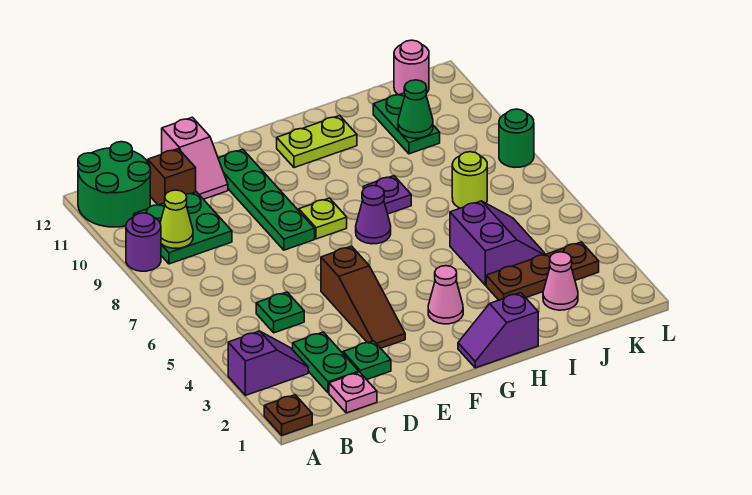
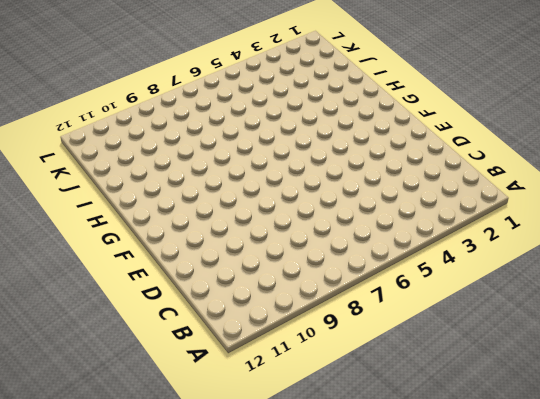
none -> brown 1x1 plate [264,395,312,435]
none -> purple 1x2 slope [228,331,308,395]
none -> purple 1x1 round brick [126,213,161,271]

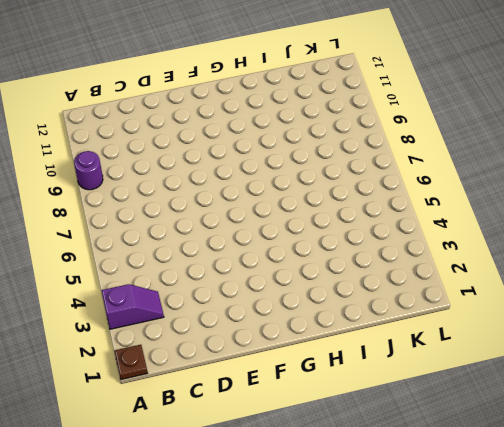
none -> green 2x2 round brick [78,142,151,227]
none -> green 2x2 plate [134,192,232,264]
none -> pink 1x1 plate [329,372,377,413]

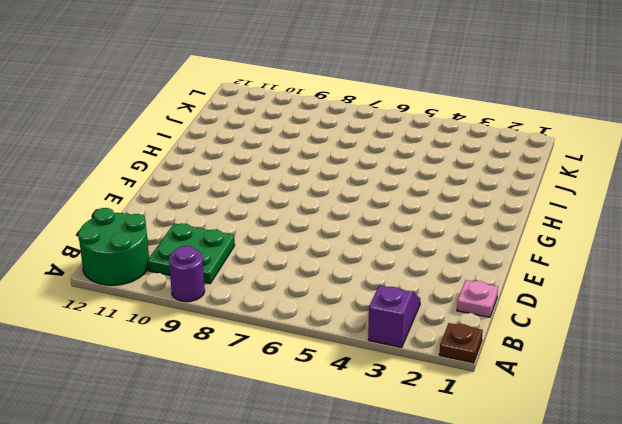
none -> green 1x2 plate [293,332,359,393]
none -> green 1x1 plate [256,292,304,333]
none -> brown 1x1 brick [148,149,196,205]

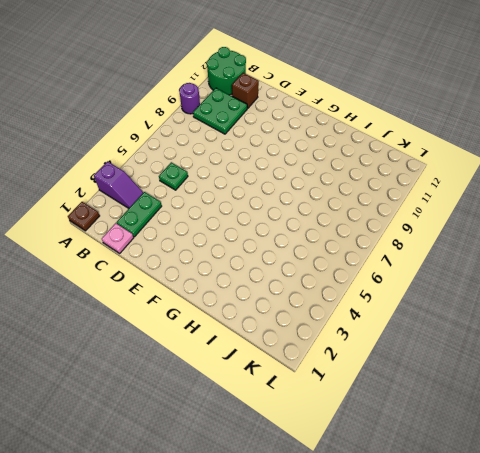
none -> green 1x1 plate [343,341,391,380]
none -> pink 1x2 slope [162,117,228,199]
none -> brown 1x3 slope [321,246,405,348]

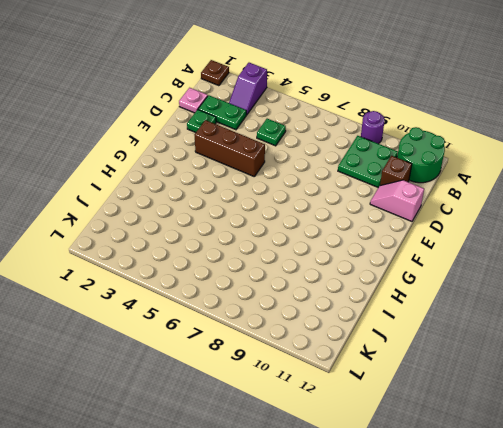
brown 1x3 brick [195,120,265,176] -> brown 1x3 slope [321,246,405,348]
none -> green 1x4 plate [218,149,315,250]
none -> lime 1x1 plate [299,198,347,239]
none -> purple 1x2 slope [458,293,538,368]

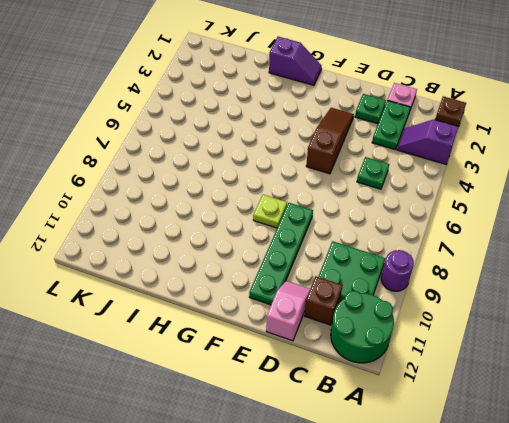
none -> pink 1x1 cone [428,266,463,324]
none -> purple 1x1 cone [356,186,391,244]
none -> lime 1x2 plate [277,115,357,168]

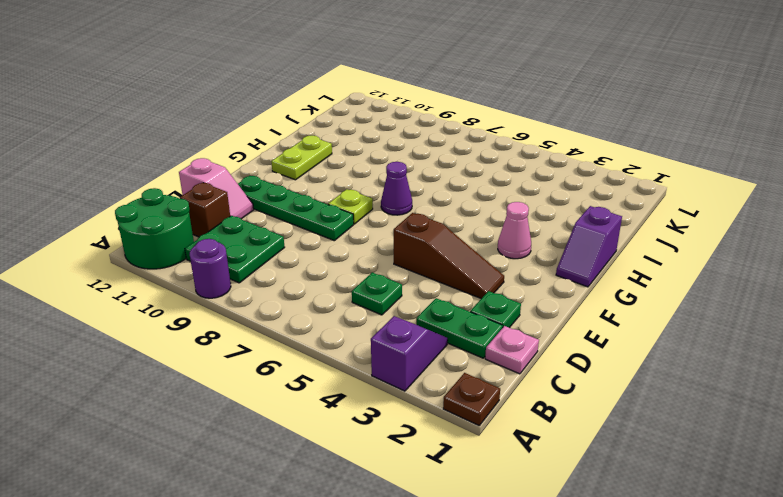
none -> purple 1x1 plate [363,176,411,214]
none -> brown 1x3 plate [486,242,599,300]
none -> purple 2x2 slope [450,201,545,285]

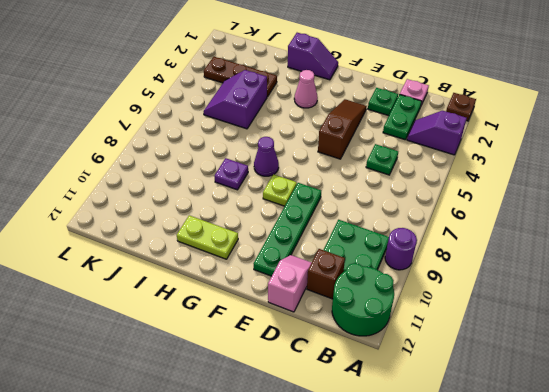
none -> pink 1x1 cone [543,252,578,310]
none -> lime 1x1 round brick [452,152,487,208]
none -> green 1x2 plate [373,93,440,154]

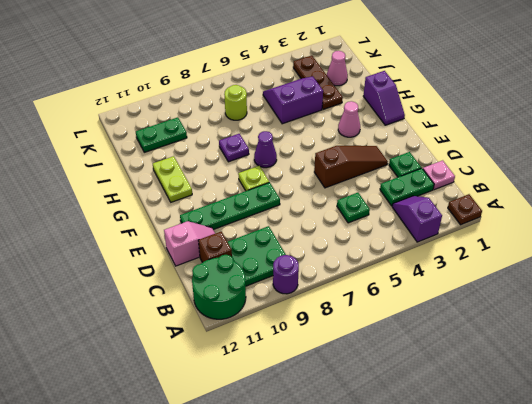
none -> pink 1x1 round brick [394,40,429,95]
none -> green 1x1 round brick [499,109,534,167]
none -> lime 1x1 cone [160,190,193,248]

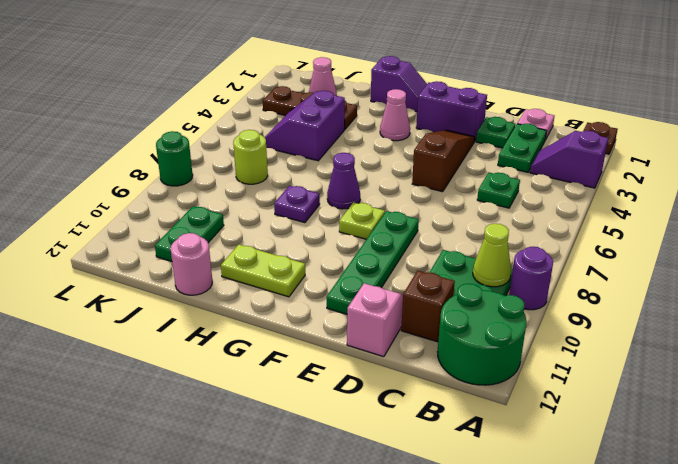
purple 1x2 brick [416,81,487,141] -> none
pink 1x1 round brick [171,233,212,295] -> pink 1x1 round brick moved to [394,40,429,95]
none -> green 1x1 cone [398,80,433,138]

